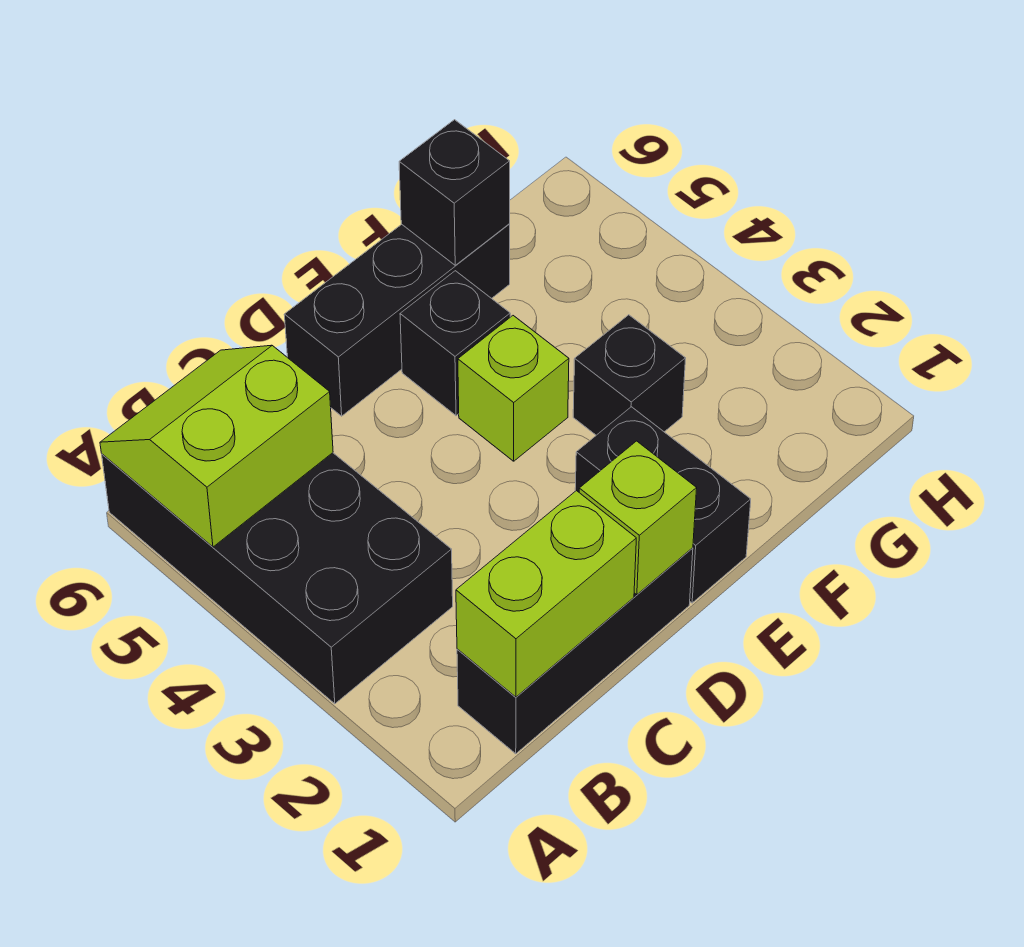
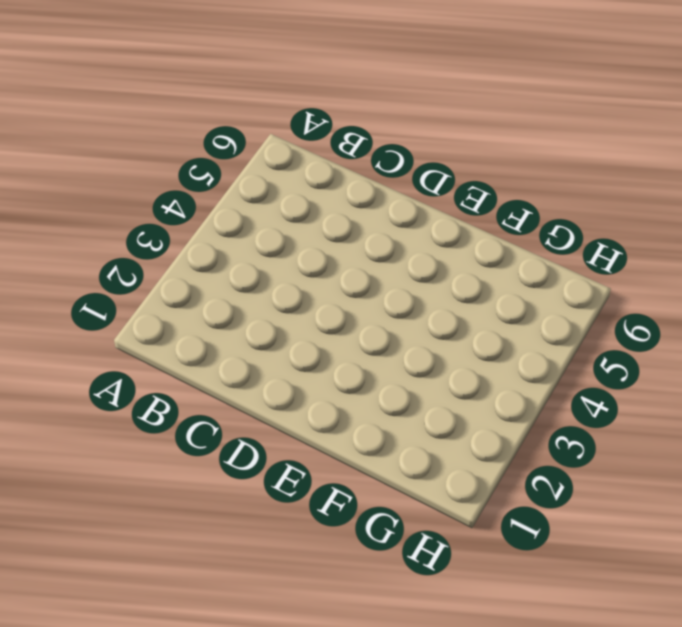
none -> black 2x4 brick [102,453,453,704]
none -> black 1x3 brick [457,548,693,754]

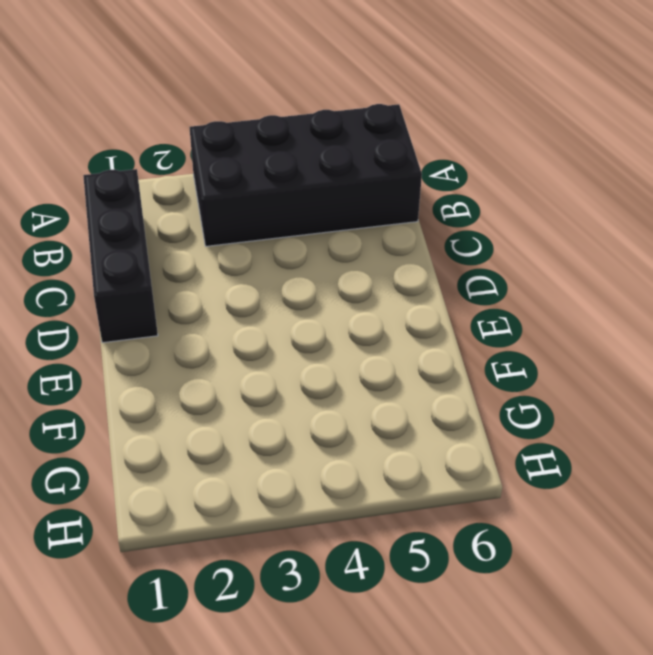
none -> black 1x3 brick [284,224,510,416]
none -> black 1x2 brick [575,407,751,603]

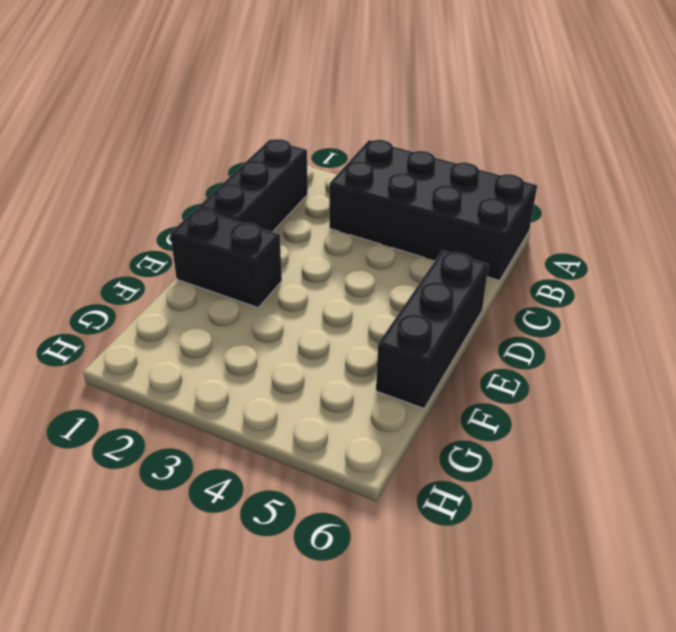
none -> lime 1x1 brick [458,316,569,461]
none -> black 1x1 brick [400,271,510,416]

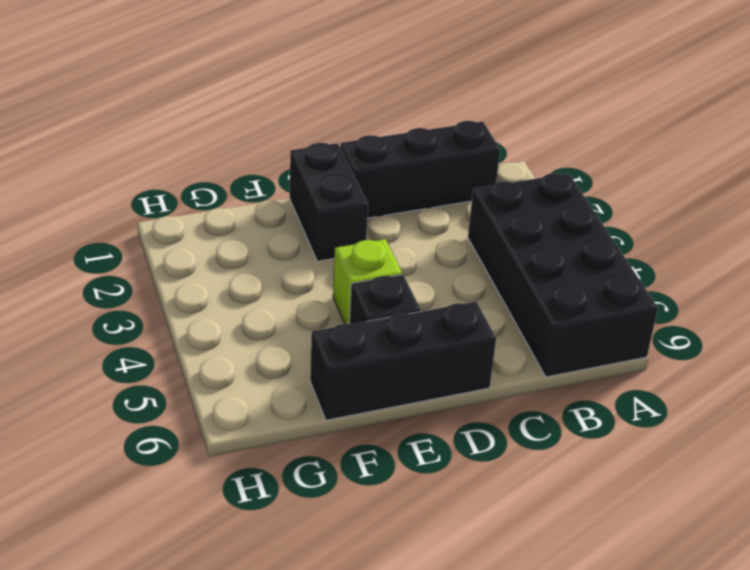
none -> black 1x1 brick [573,315,686,435]
none -> lime 2x2 slope [100,345,333,547]

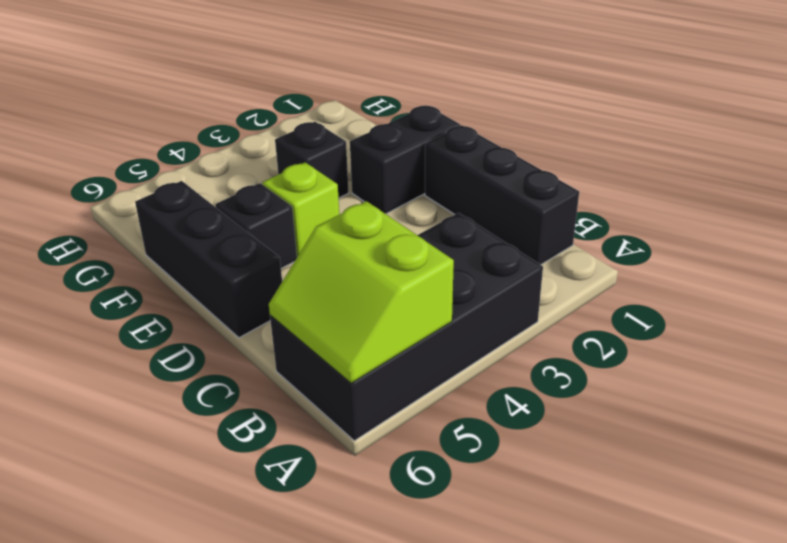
none -> lime 1x2 brick [456,491,636,697]
none -> lime 1x1 brick [579,441,697,595]

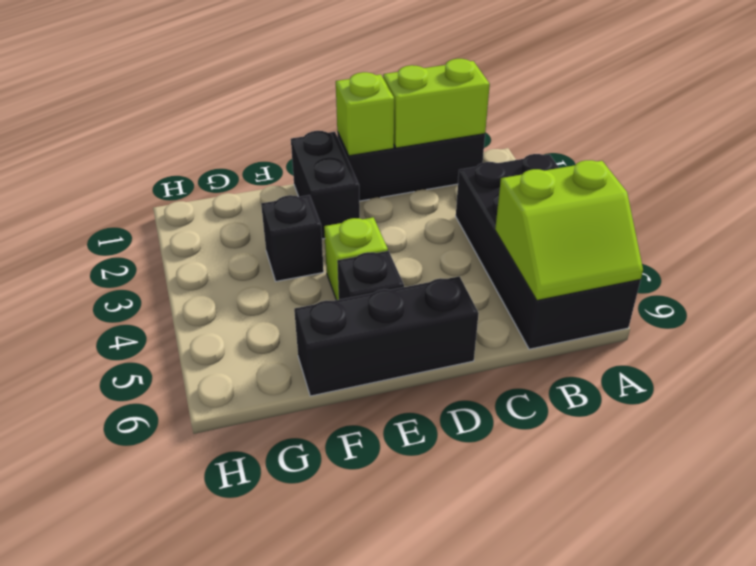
none -> black 1x1 brick [399,120,510,265]

